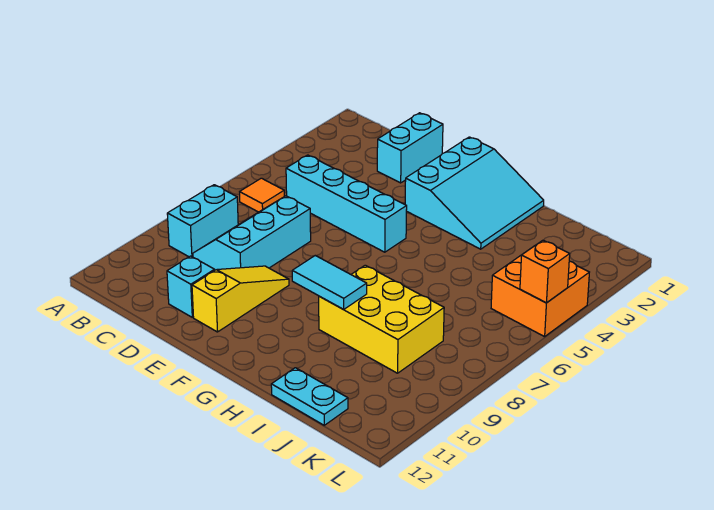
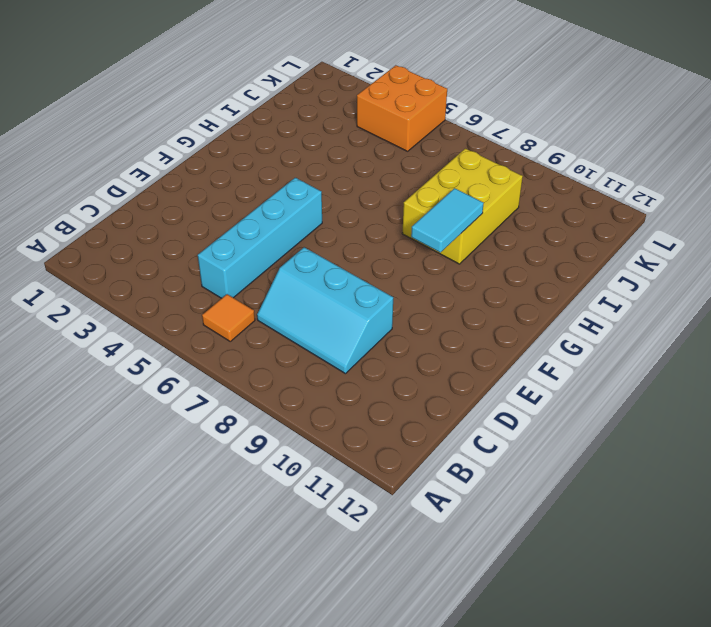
none -> cyan 1x2 brick [167,185,238,257]
none -> cyan 1x2 brick [377,113,443,183]
none -> cyan 1x1 brick [167,256,215,317]

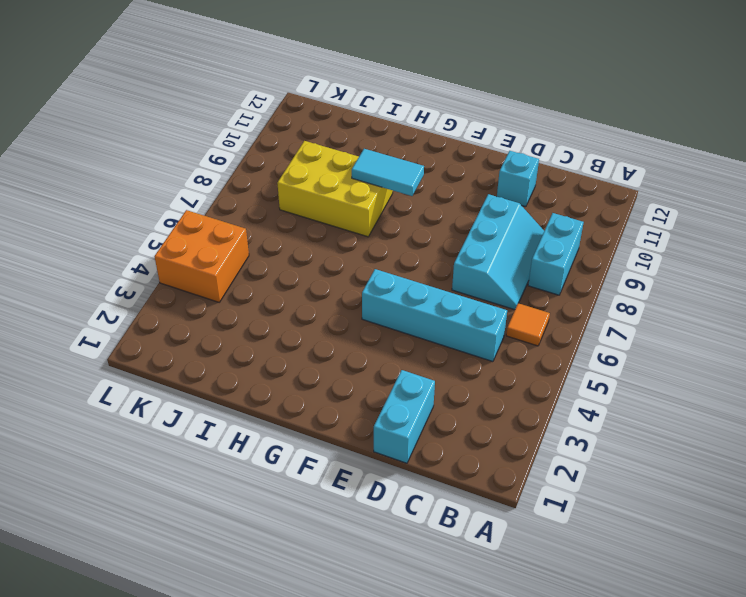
none -> yellow 1x3 slope [192,266,289,332]
none -> cyan 3x3 slope [405,137,544,249]
none -> cyan 1x2 plate [271,368,348,425]

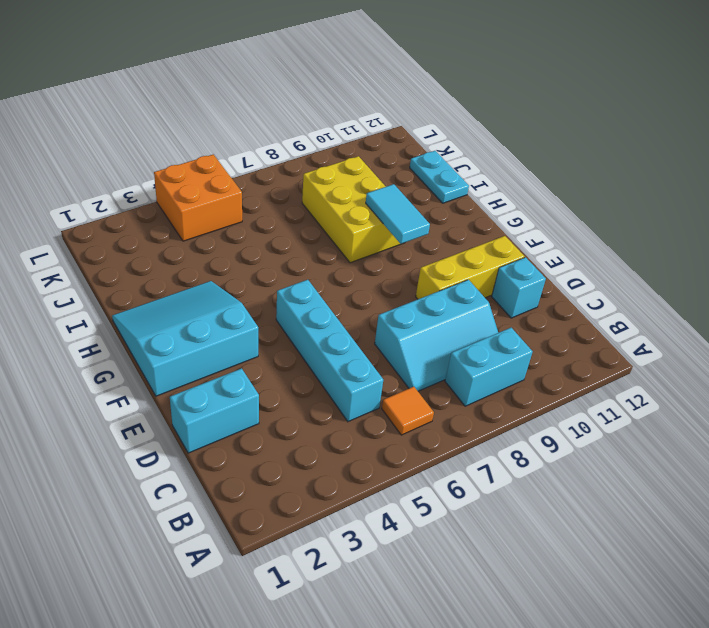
yellow 1x3 brick [416,236,524,299] -> yellow 1x3 slope [192,266,289,332]
none -> orange 1x1 brick [520,240,570,303]

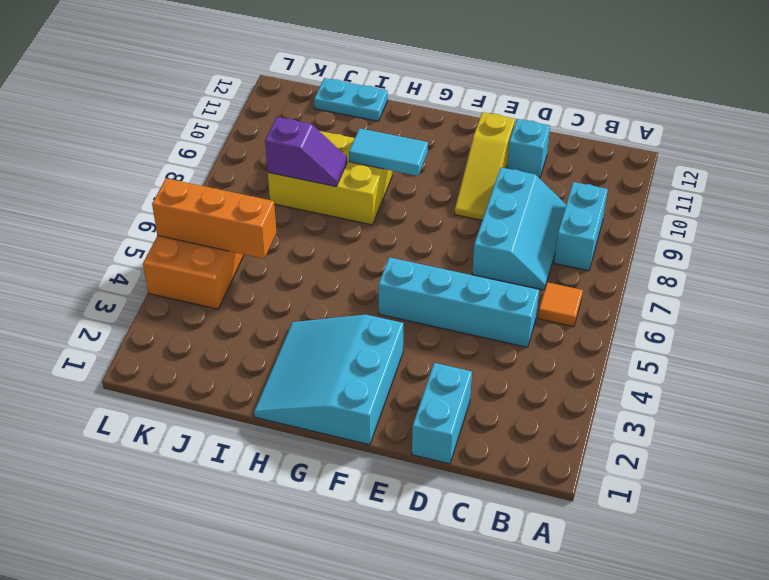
purple 1x2 slope [265,117,347,187] -> none
orange 1x3 brick [152,178,277,259] -> orange 1x1 brick [520,240,570,303]

